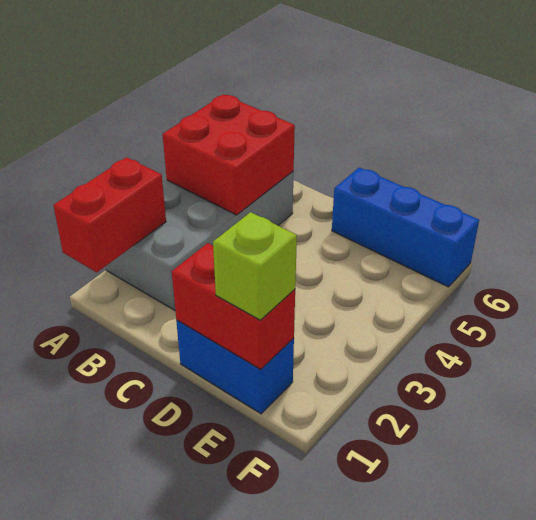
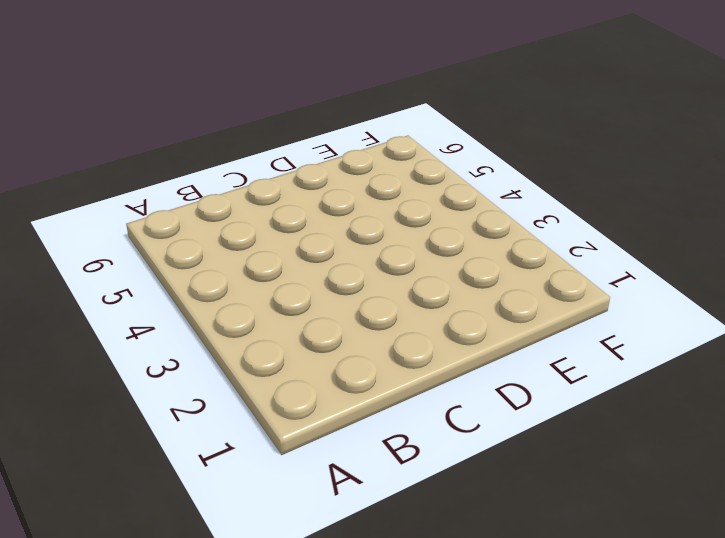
none -> grey 2x4 brick [106,172,294,310]
none -> blue 1x2 brick [176,320,294,414]

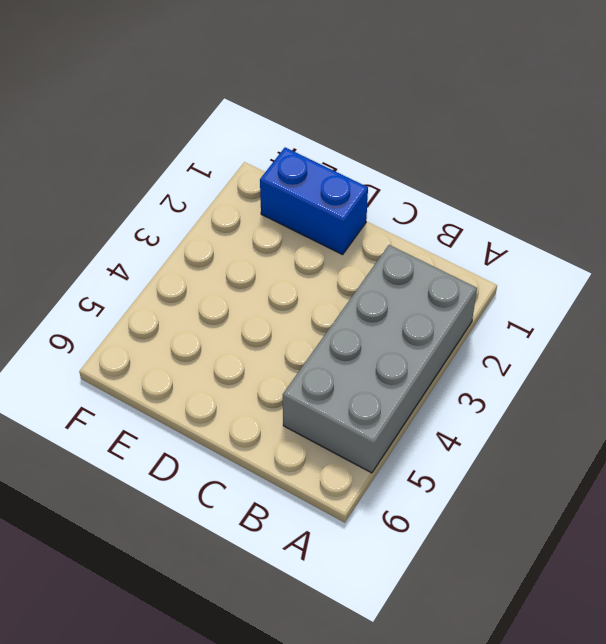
none -> blue 1x3 brick [332,168,479,287]
none -> red 1x2 brick [53,157,166,272]

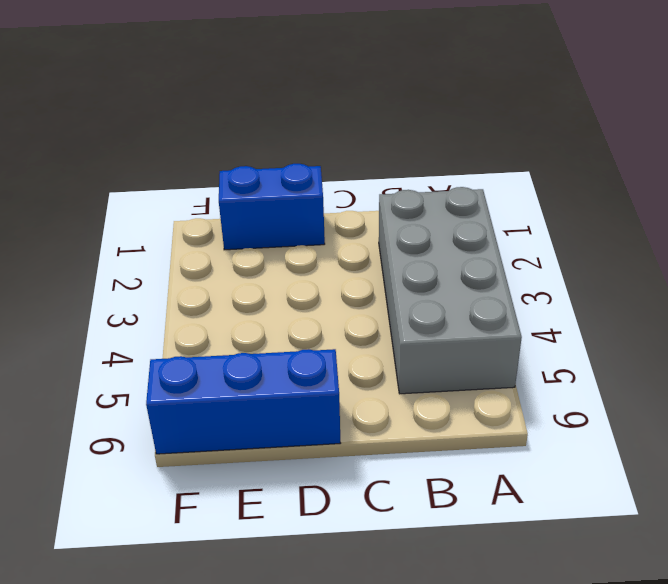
none -> red 1x2 brick [53,157,166,272]
none -> red 2x2 brick [163,94,295,215]

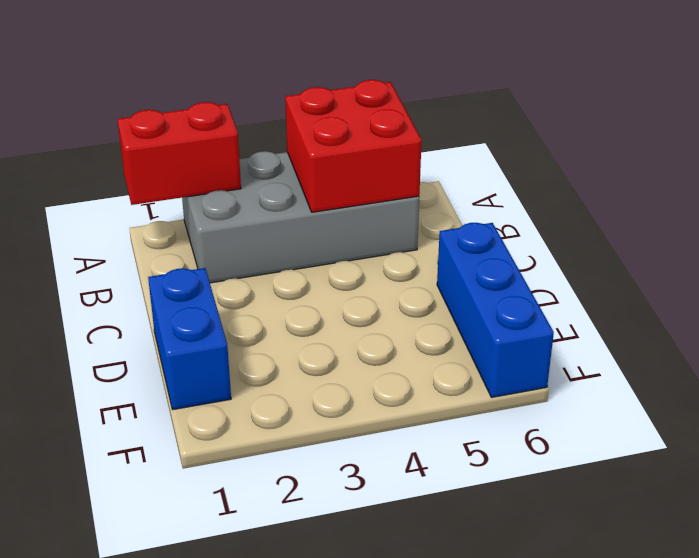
none -> red 1x2 brick [172,243,295,369]
none -> lime 1x1 brick [213,212,297,320]

